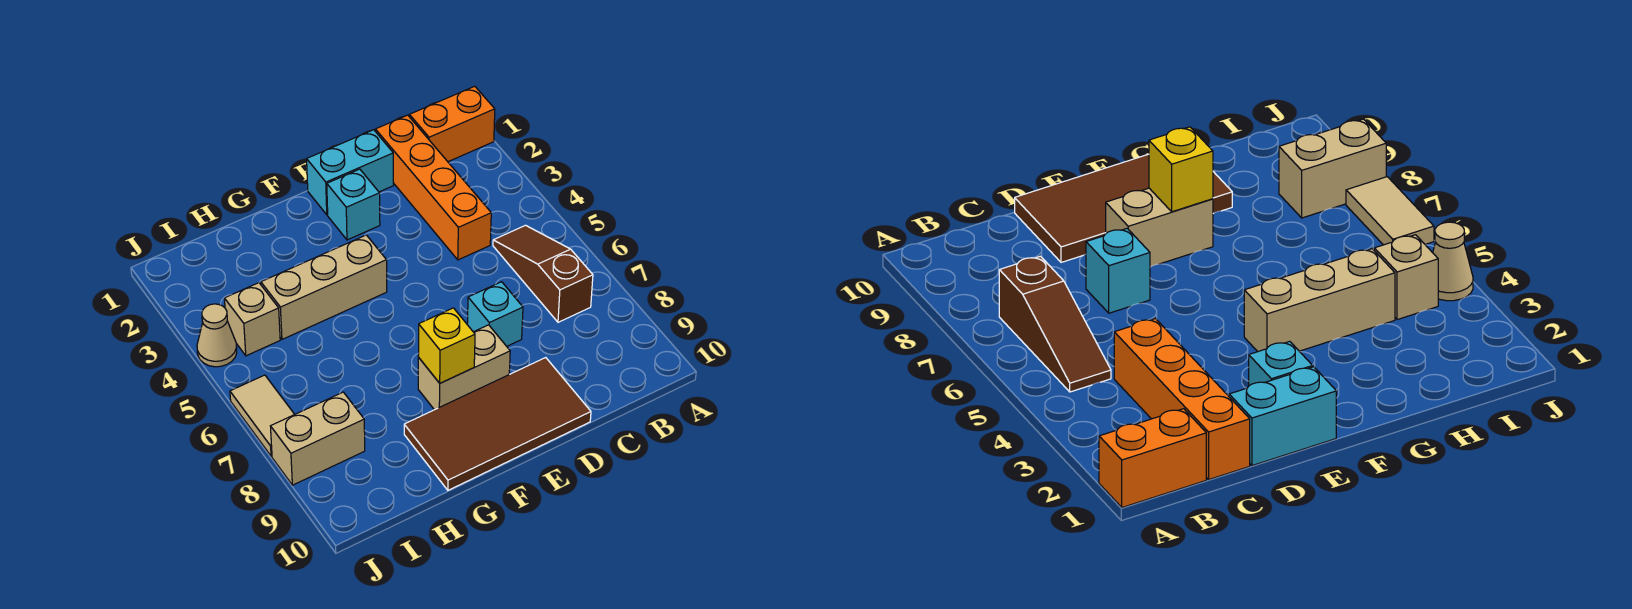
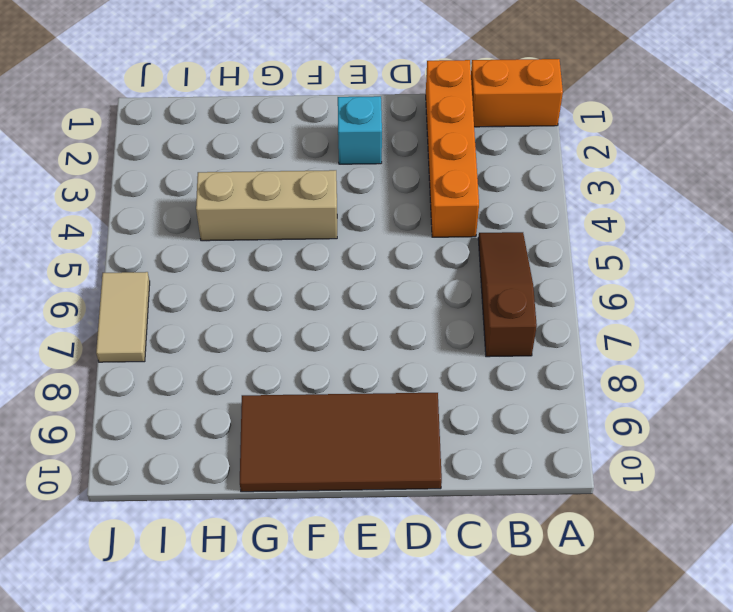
none -> cyan 1x2 brick [307,130,394,215]
none -> cyan 1x1 brick [467,282,523,346]
none -> tan 1x2 brick [418,325,510,410]

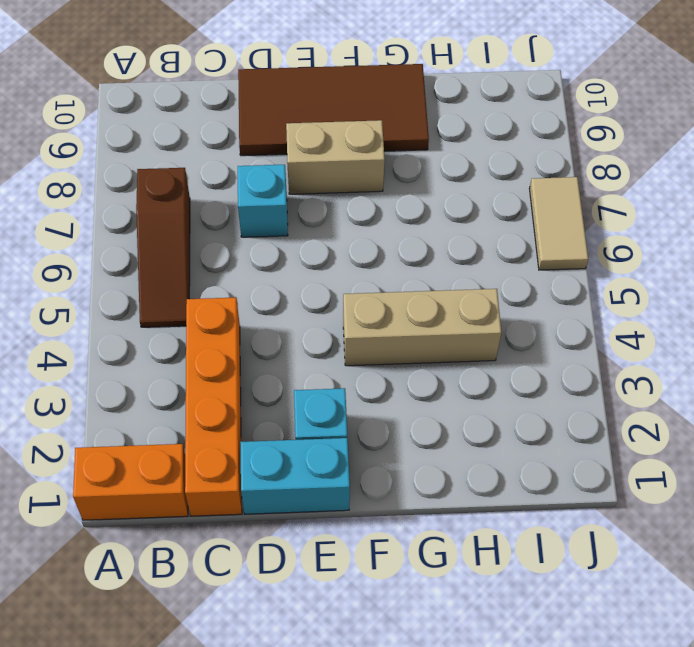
none -> tan 1x1 brick [224,283,280,356]
none -> tan 1x2 brick [270,392,365,485]
none -> tan 1x1 cone [197,304,237,367]

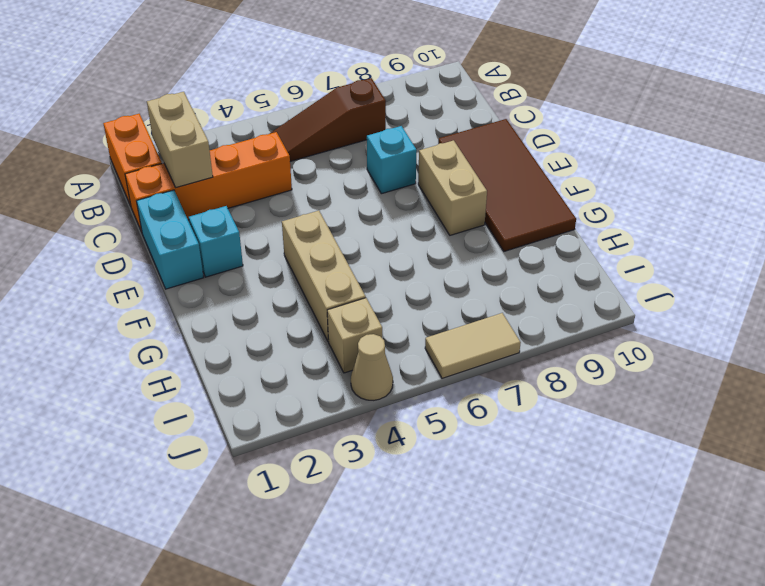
tan 1x2 brick [147,92,213,187] -> tan 1x2 brick moved to [270,392,365,485]
none -> yellow 1x1 brick [418,308,475,383]

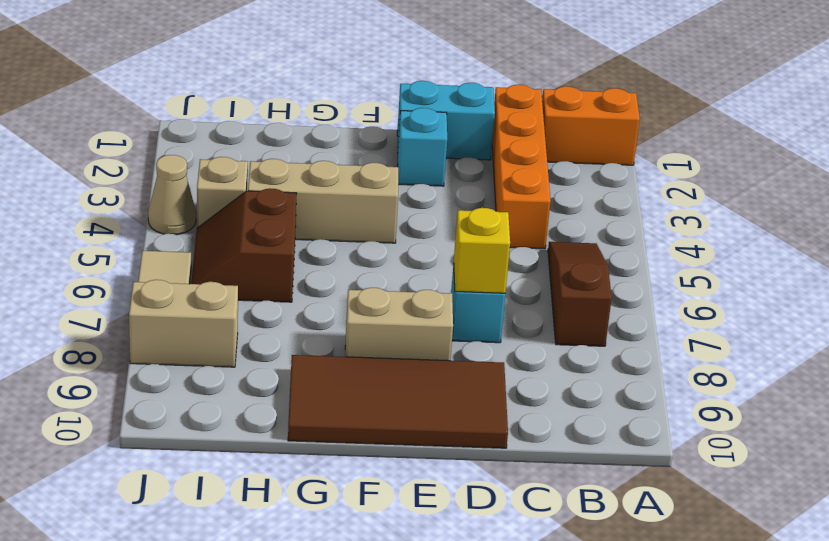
yellow 1x1 brick [454,208,510,293] -> yellow 1x1 brick moved to [418,308,475,383]
brown 2x2 slope [191,188,296,302] -> none

